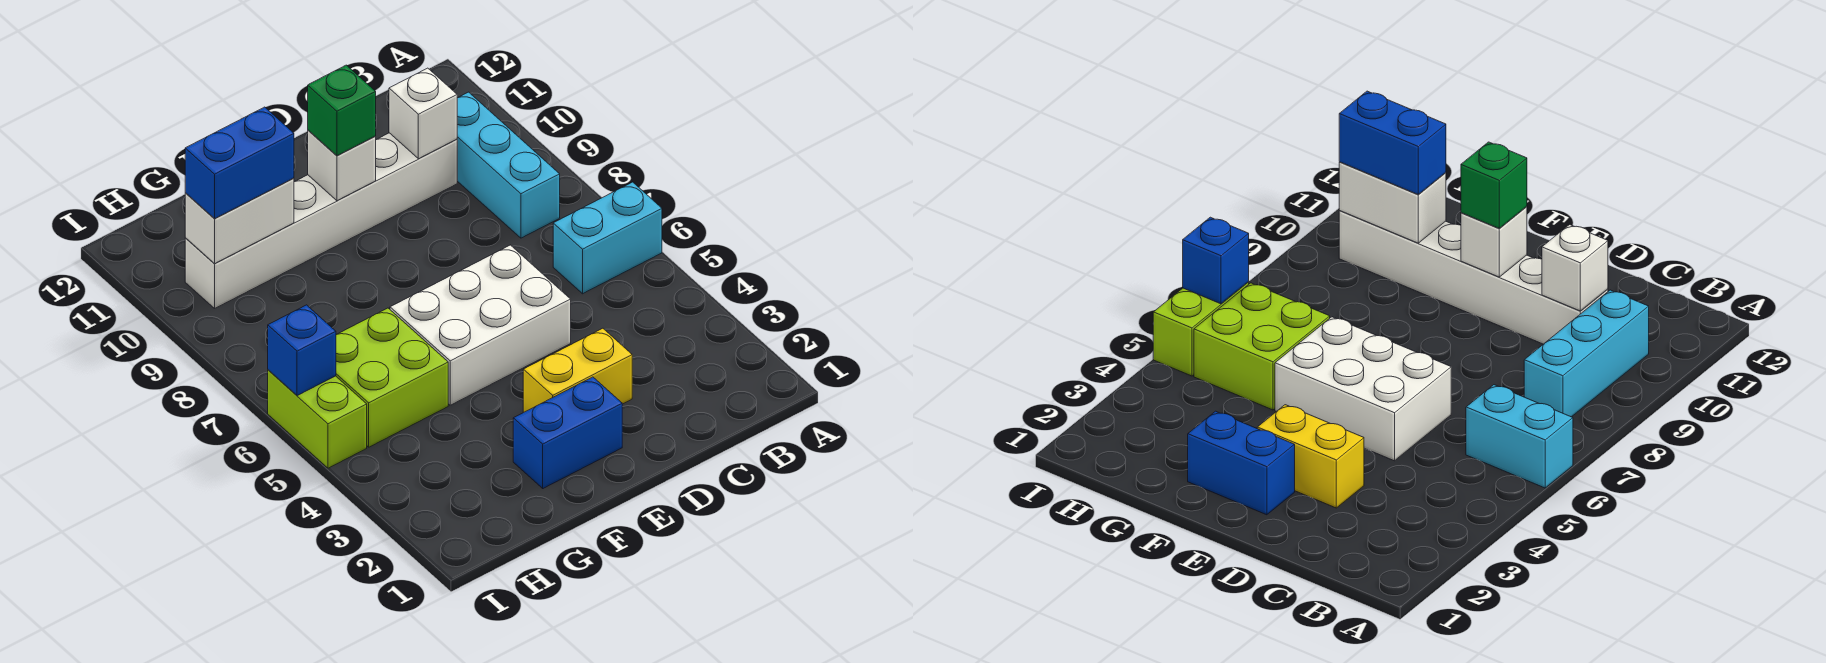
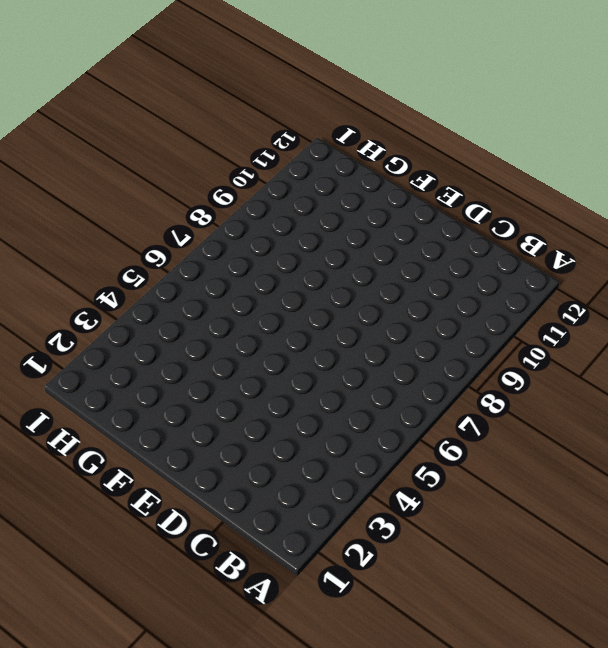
none -> cyan 1x2 brick [553,182,662,294]
none -> cyan 1x3 brick [457,92,560,238]
none -> white 1x6 brick [185,133,457,308]

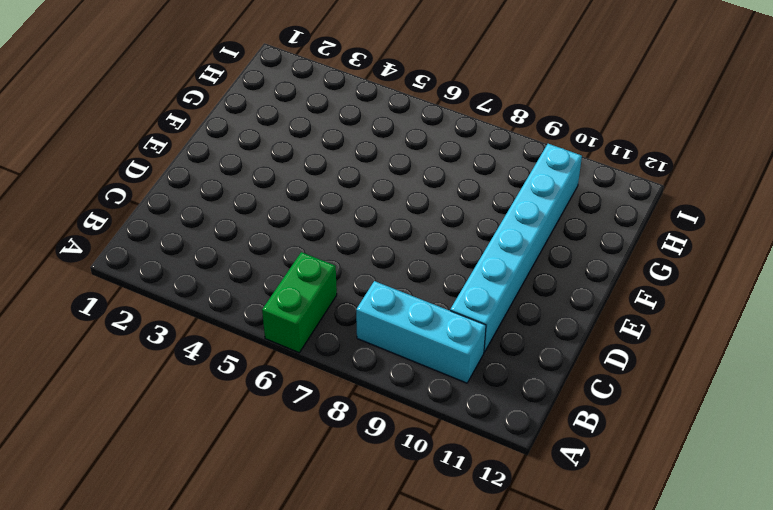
green 1x2 brick [262,252,337,353] -> cyan 1x2 brick [553,182,662,294]
cyan 1x6 brick [450,144,582,352] -> white 1x6 brick [185,133,457,308]
none -> yellow 1x2 brick [523,328,632,412]
none -> white 2x3 brick [390,245,571,405]
none -> blue 1x2 brick [513,377,622,488]

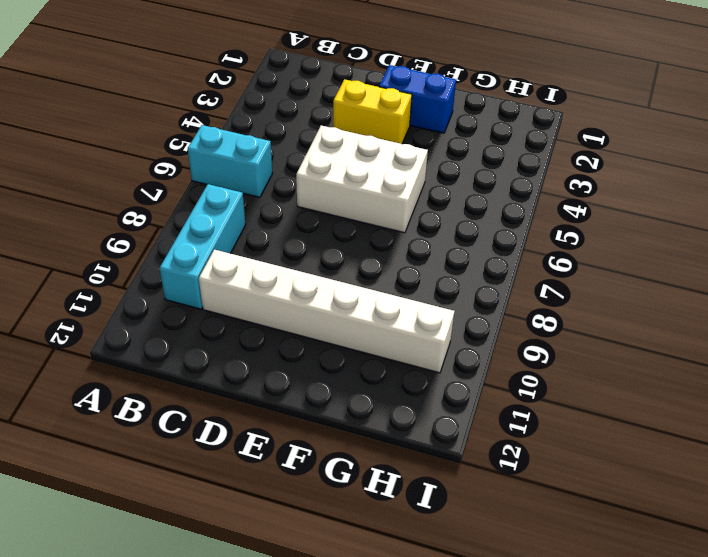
none -> lime 2x2 brick [336,308,448,447]
none -> lime 1x2 brick [268,370,367,468]
none -> white 1x1 brick [389,68,457,159]

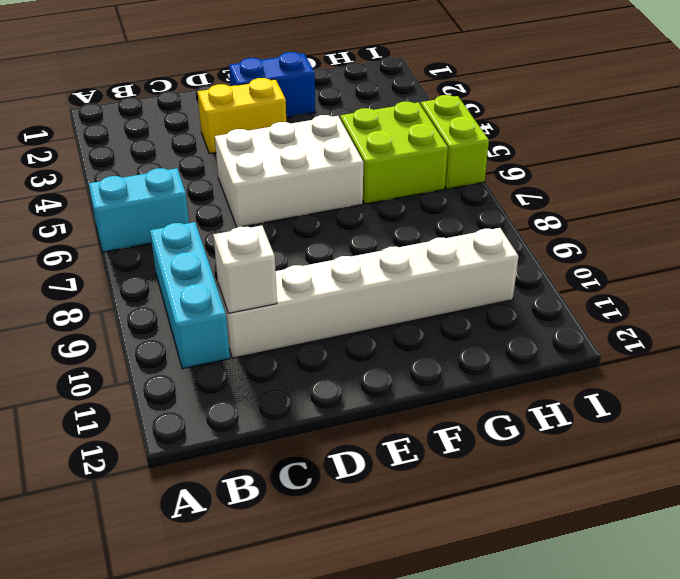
none -> white 1x1 brick [308,130,376,201]
none -> white 1x2 brick [185,178,294,264]
none -> blue 1x1 brick [268,305,336,396]

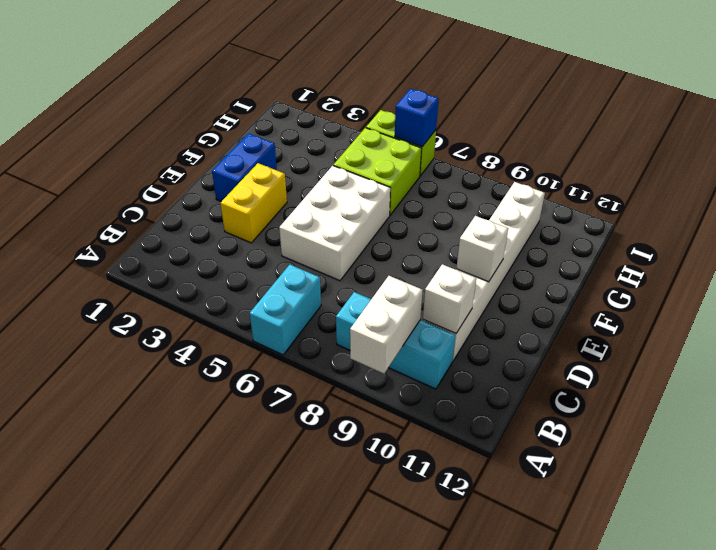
white 1x2 brick [350,276,423,374] -> white 1x2 brick moved to [185,178,294,264]
none -> green 1x1 brick [308,65,376,156]
none -> blue 1x2 brick [185,107,294,219]

